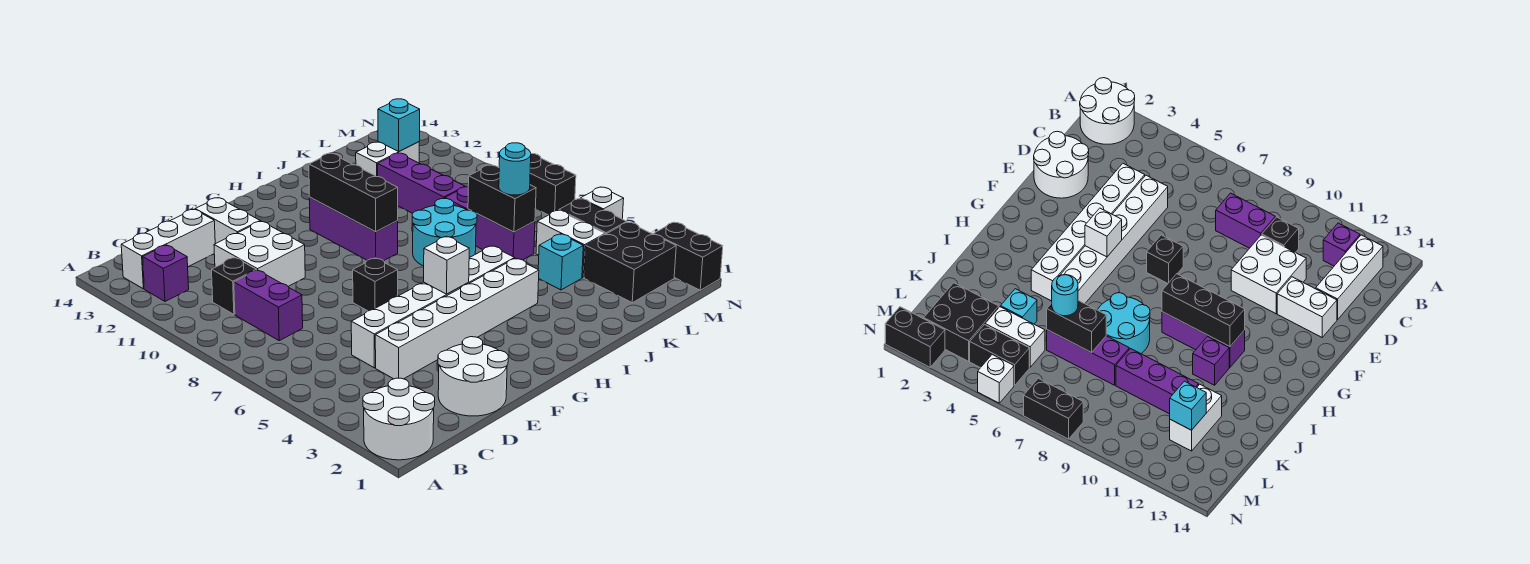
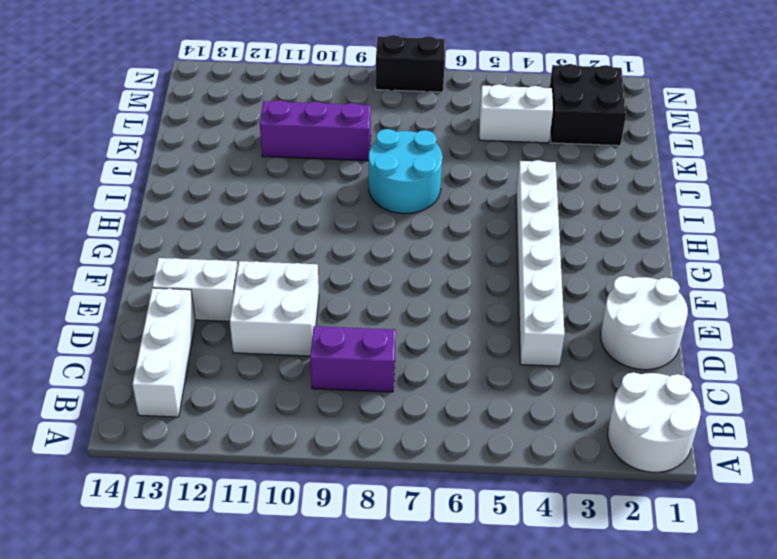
none -> purple 1x1 brick [143,245,189,301]
none -> black 1x1 brick [212,258,256,314]
none -> white 1x6 brick [351,246,515,368]

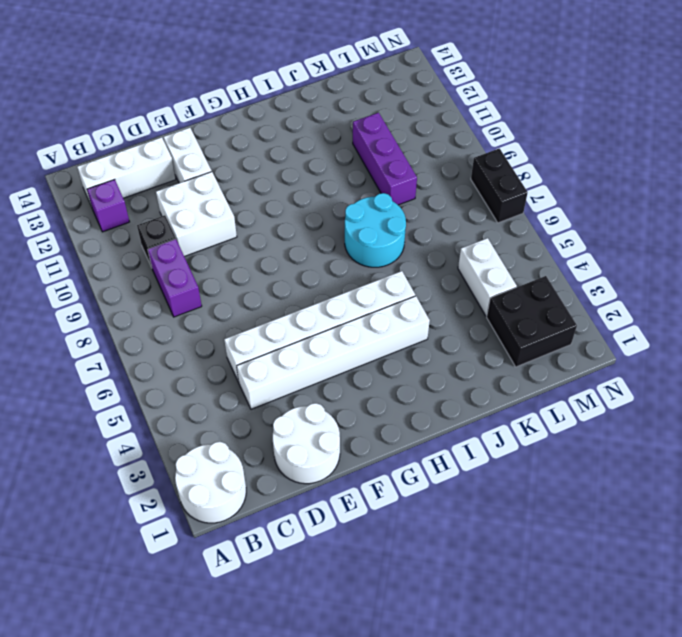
none -> black 1x1 brick [353,258,398,311]
none -> purple 1x3 brick [309,197,398,261]
none -> purple 1x1 brick [1193,337,1229,385]

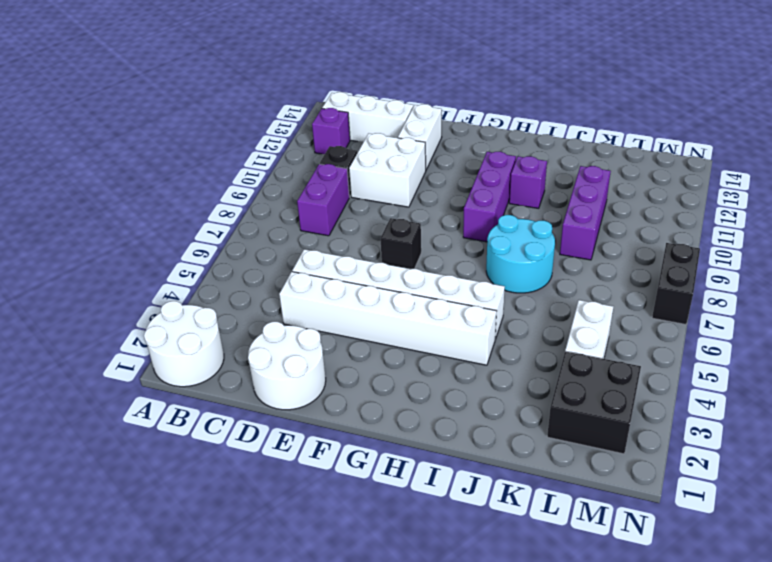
none -> cyan 1x1 brick [538,234,583,290]
none -> purple 1x3 brick [445,187,535,260]
none -> white 1x2 brick [356,142,419,177]

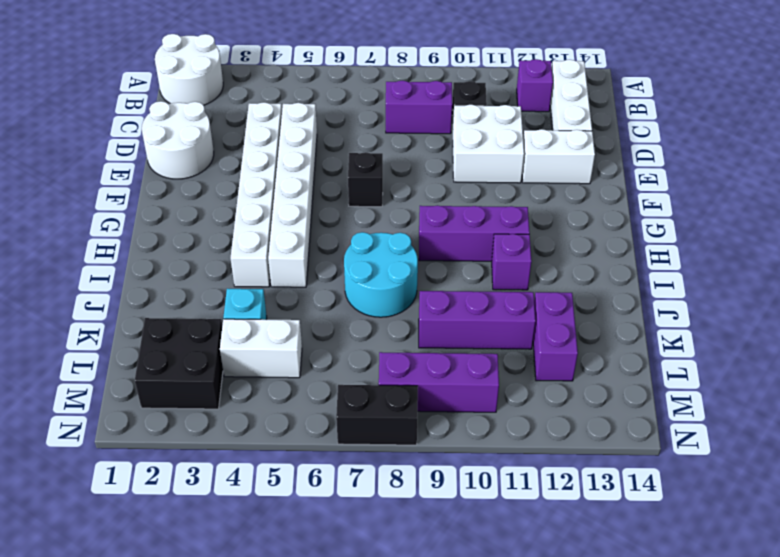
purple 1x2 brick [533,292,578,381] -> white 1x2 brick [356,142,419,177]
purple 1x3 brick [379,352,499,412] -> purple 1x3 brick moved to [445,187,535,260]
none -> black 1x2 brick [559,199,627,235]
none -> black 1x2 brick [654,222,723,290]
none -> white 1x1 brick [581,187,624,219]

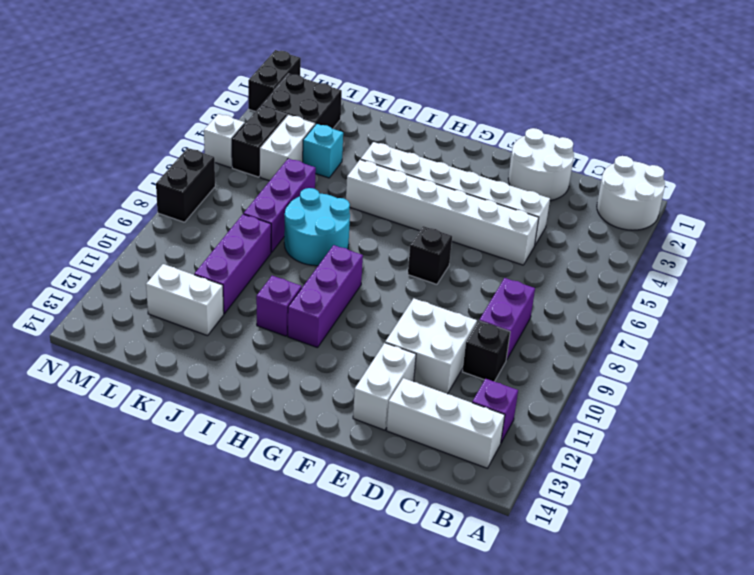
none -> white 1x1 brick [424,236,469,294]
none -> black 1x3 brick [309,153,398,232]
none -> black 1x2 brick [468,165,536,232]

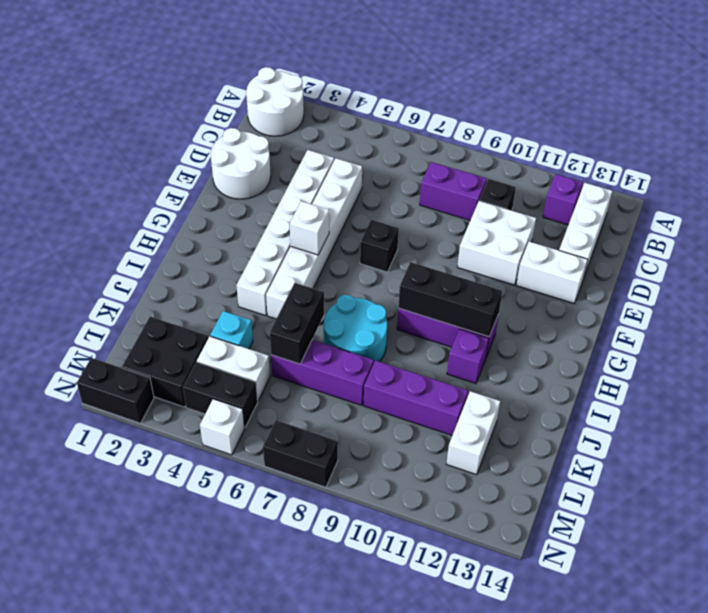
black 1x2 brick [270,283,324,364] -> black 1x2 brick turned to [468,165,536,232]
none -> cyan 1x1 brick [378,99,420,151]
none -> cyan 1x1 round brick [499,143,531,195]

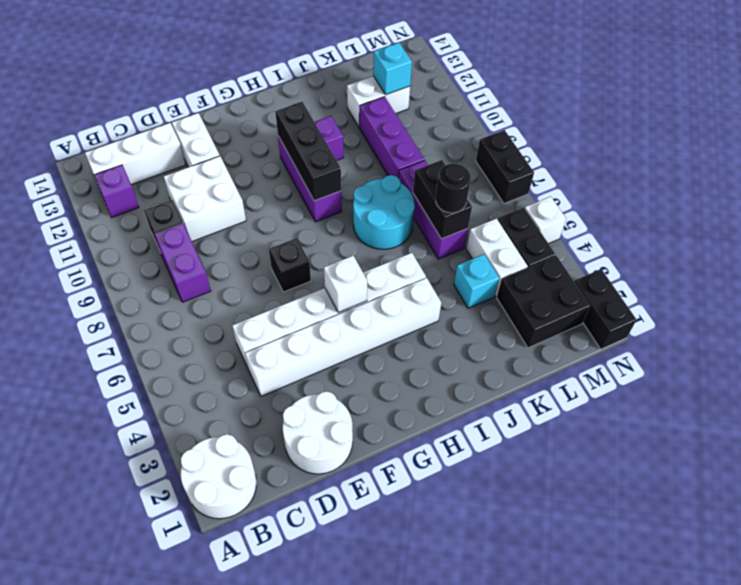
black 1x1 round brick [436,164,471,213] -> cyan 1x1 round brick [499,143,531,195]

